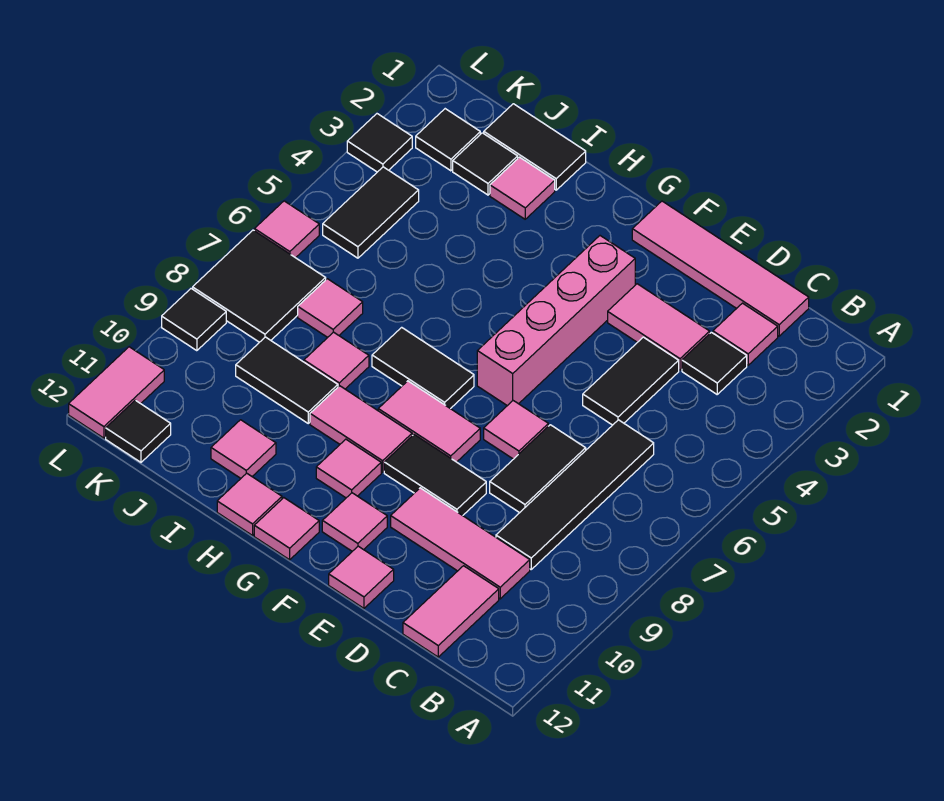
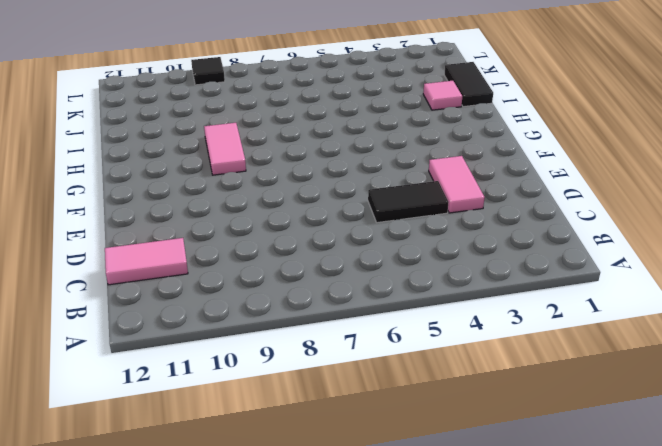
none -> pink 1x4 tile [632,201,809,336]
none -> pink 1x1 tile [713,303,778,365]
none -> black 1x1 tile [682,332,747,394]
none -> black 1x4 tile [496,420,654,569]

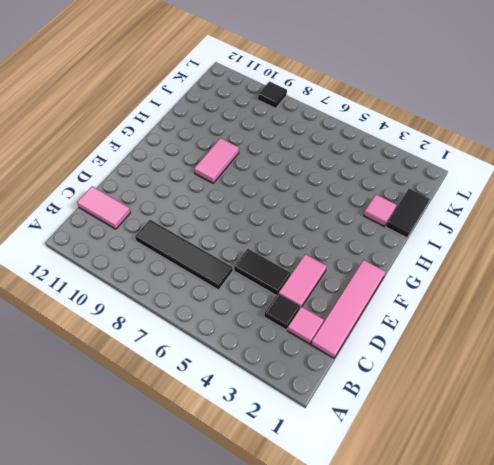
none -> pink 1x3 tile [391,488,530,599]
none -> black 1x2 tile [490,425,586,513]
none -> pink 1x1 tile [484,401,548,459]
none -> black 1x2 tile [384,435,486,516]

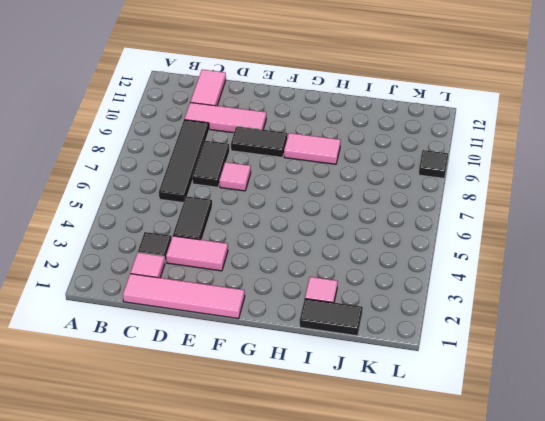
none -> pink 1x1 tile [329,546,394,608]
none -> pink 1x4 brick [477,236,635,406]
none -> pink 1x2 tile [378,381,480,462]
none -> pink 1x1 tile [322,493,387,551]

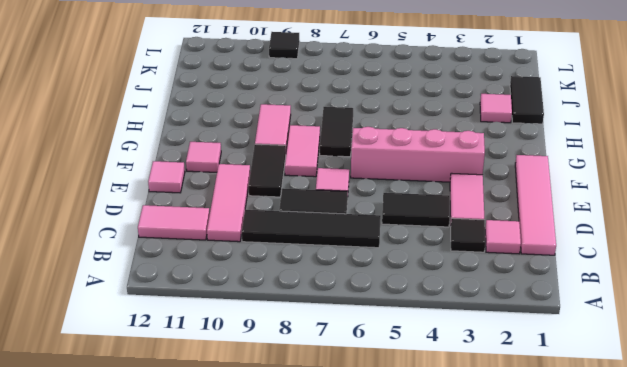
none -> pink 1x1 tile [316,439,381,498]
none -> pink 1x1 tile [254,498,319,560]
none -> pink 1x1 tile [217,473,282,535]
none -> pink 1x1 tile [304,332,369,389]

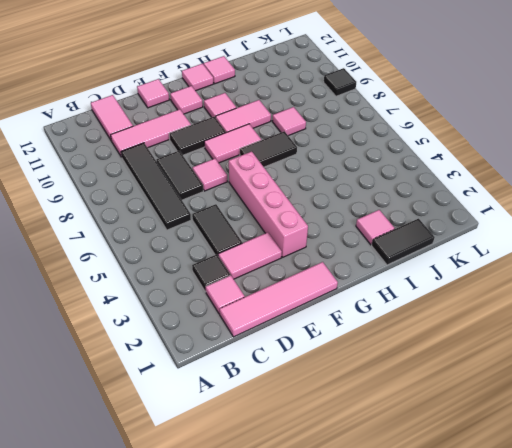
none -> black 1x2 tile [236,337,338,423]
none -> pink 1x1 tile [211,420,276,478]
none -> black 1x1 tile [453,133,518,195]
none -> pink 1x1 tile [298,279,363,337]

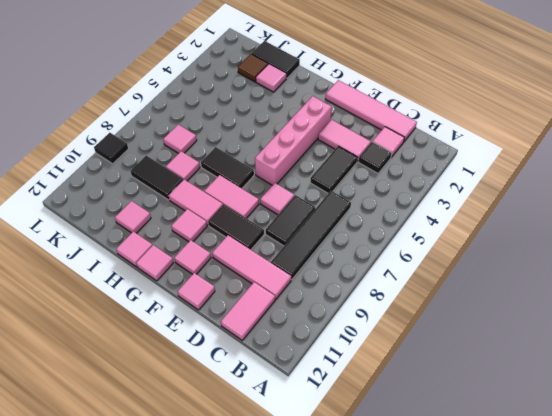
brown 1x1 tile [238,54,268,82] -> black 1x1 tile [453,133,518,195]
none -> black 1x1 tile [416,109,480,171]
none -> black 1x2 tile [323,167,419,258]
none -> black 2x2 tile [193,230,326,342]
none -> black 1x1 tile [106,400,171,462]

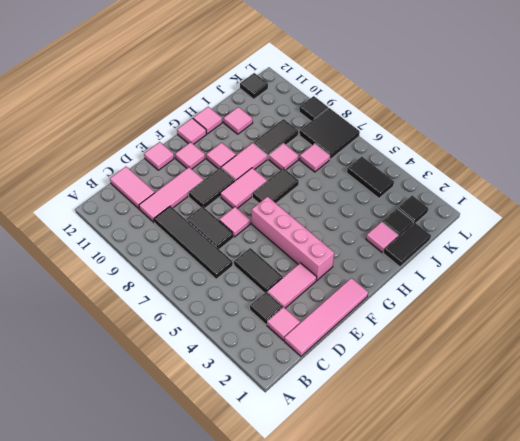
none -> black 1x1 tile [347,114,412,172]
none -> pink 1x1 tile [254,201,319,258]
none -> pink 1x2 tile [69,347,164,438]

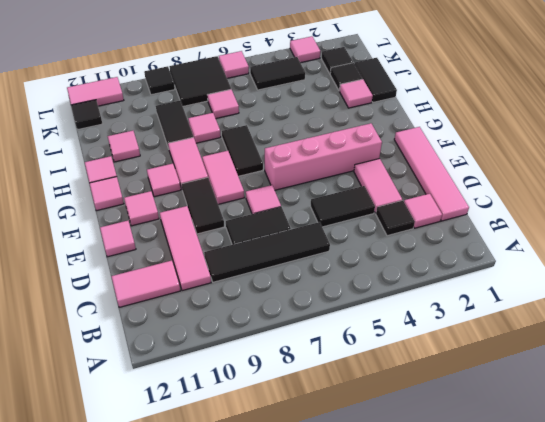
pink 1x1 tile [290,36,320,63] -> black 1x1 tile [347,114,412,172]

